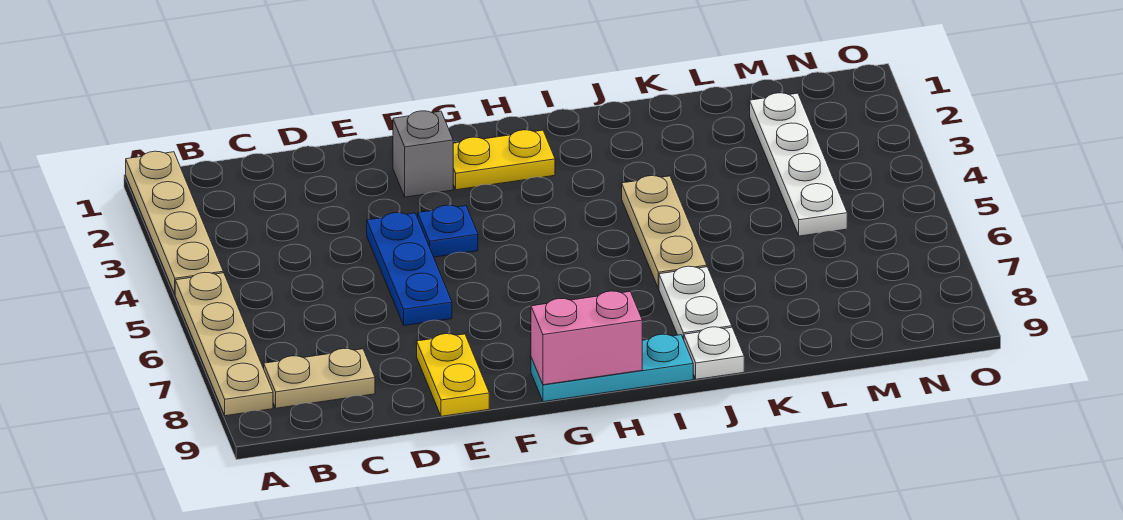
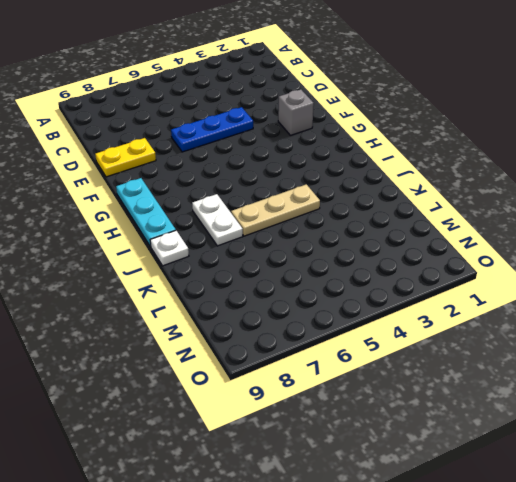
white 1x2 plate [192,194,243,246] -> white 1x2 plate turned to [659,266,732,340]
none -> tan 1x4 plate [126,151,223,294]
none -> tan 1x4 plate [175,272,273,416]
none -> tan 1x2 plate [264,349,375,408]

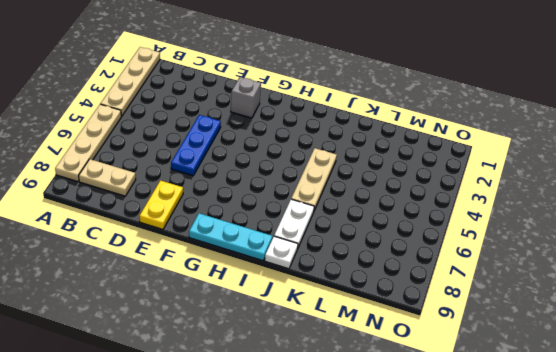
none -> blue 1x1 plate [418,205,478,257]
none -> yellow 1x2 plate [453,130,555,190]
none -> white 1x4 plate [750,93,847,236]

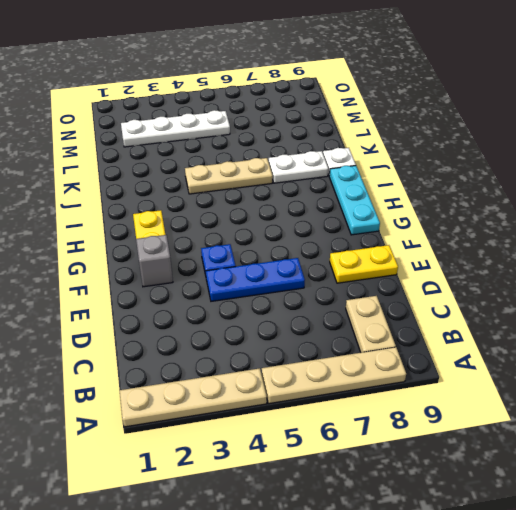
none -> pink 1x2 brick [531,291,642,385]

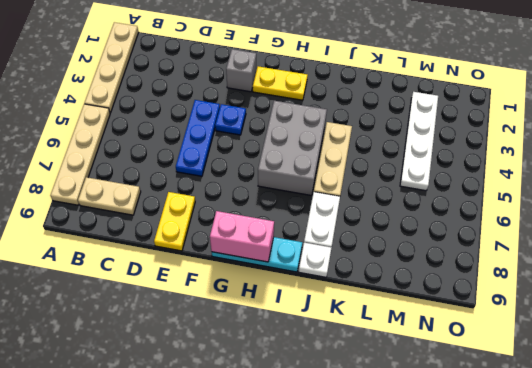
grey 2x3 brick [258,101,327,195] -> none

